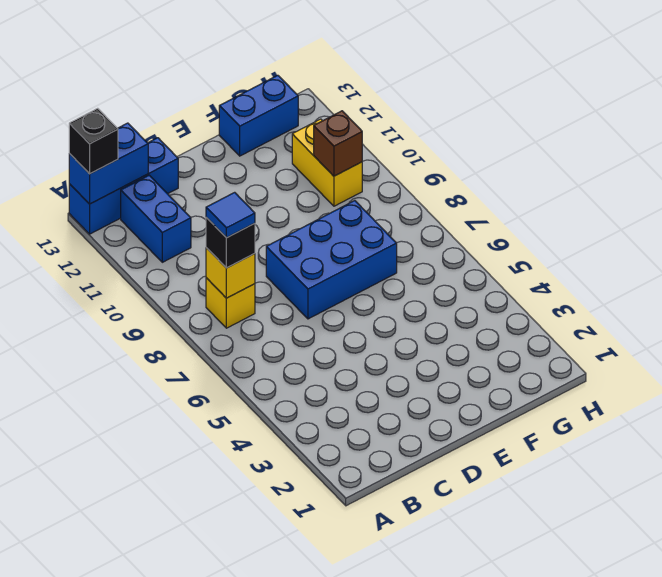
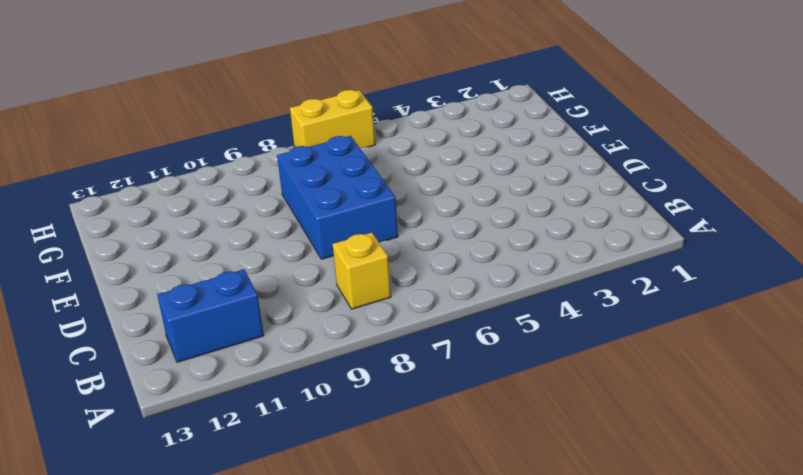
yellow 1x2 brick [290,90,375,148] -> yellow 1x2 brick moved to [292,119,362,206]
none -> blue 1x3 brick [69,138,178,234]
none -> blue 1x2 brick [219,75,298,156]
none -> blue 1x2 brick [69,123,148,204]

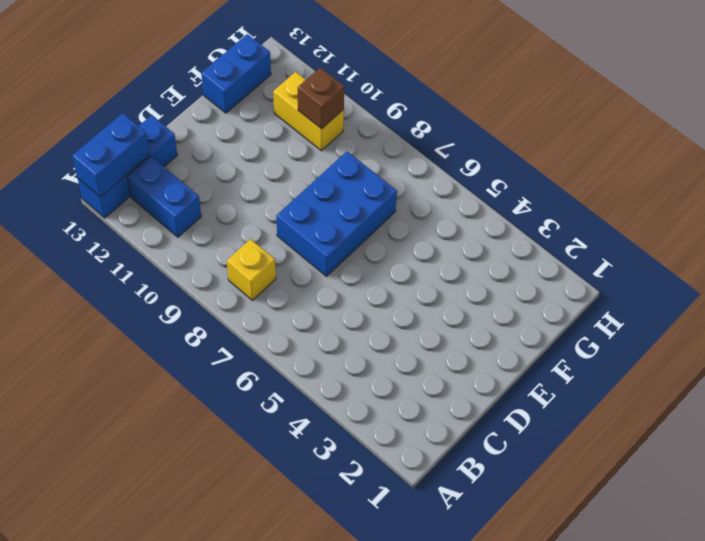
none -> yellow 1x1 brick [206,248,255,298]
none -> black 1x1 brick [69,108,118,174]
none -> black 1x1 brick [206,218,255,268]

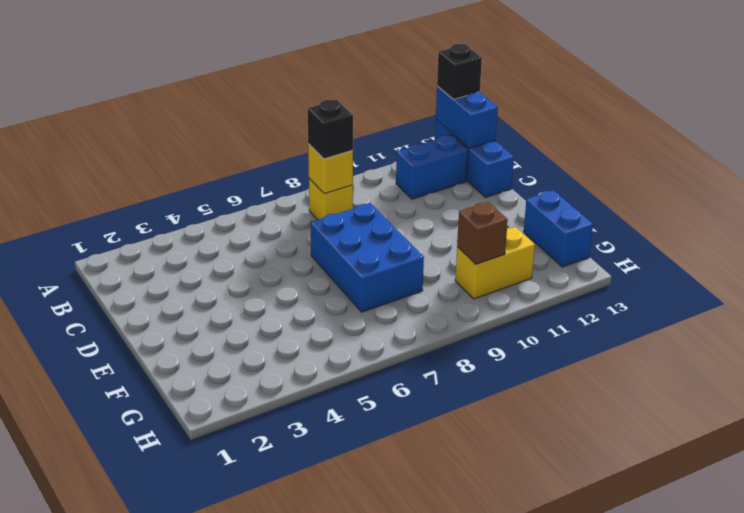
none -> blue 1x1 tile [206,192,255,238]

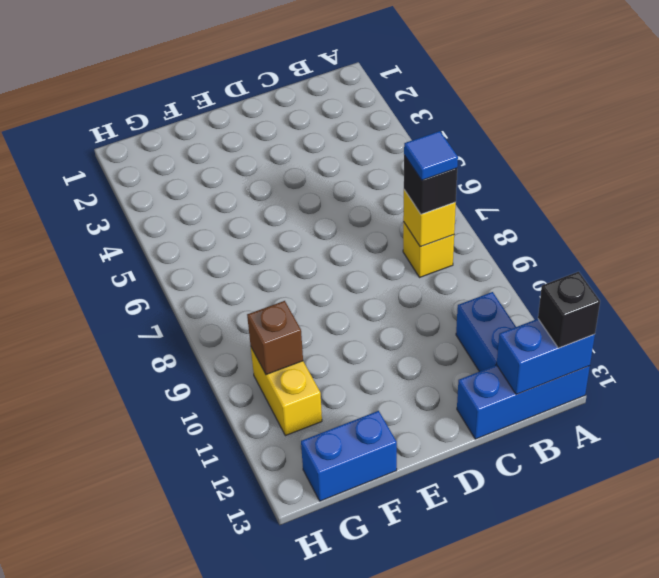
none -> blue 2x3 brick [266,201,397,319]

